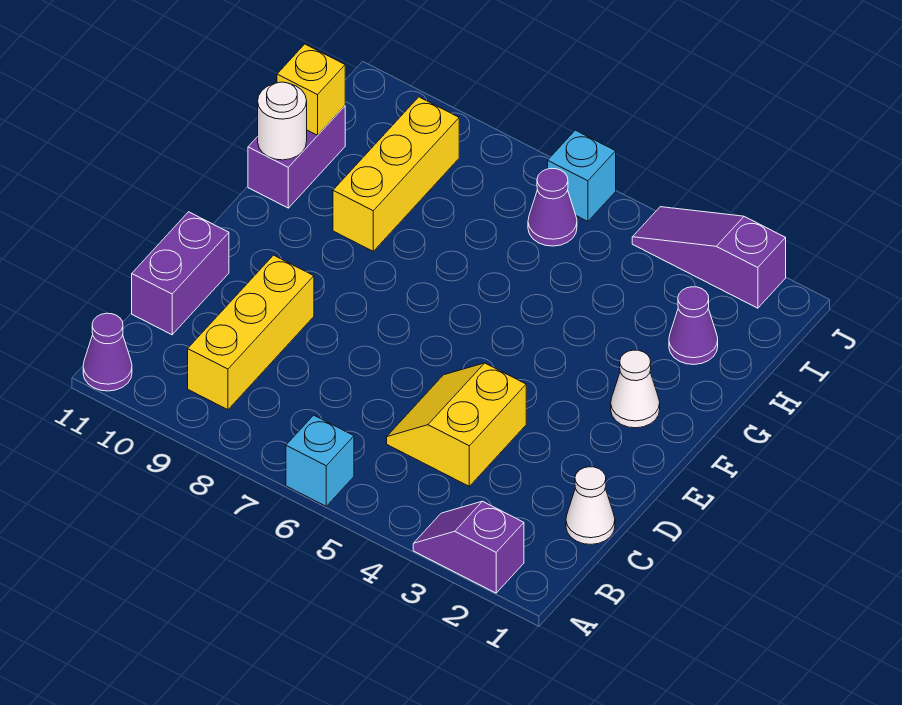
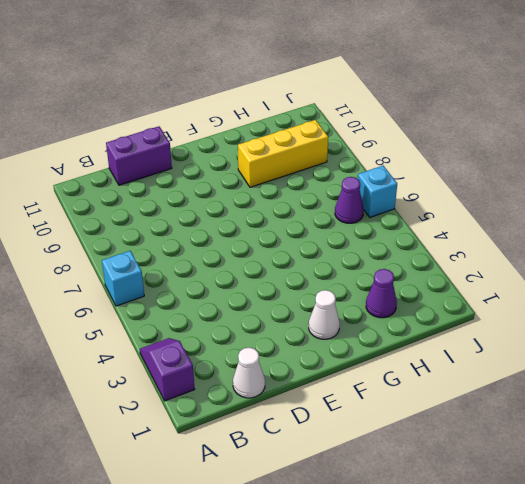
none -> purple 1x1 cone [83,313,132,391]
none -> yellow 1x3 brick [188,255,314,410]
none -> yellow 2x2 slope [387,363,526,486]

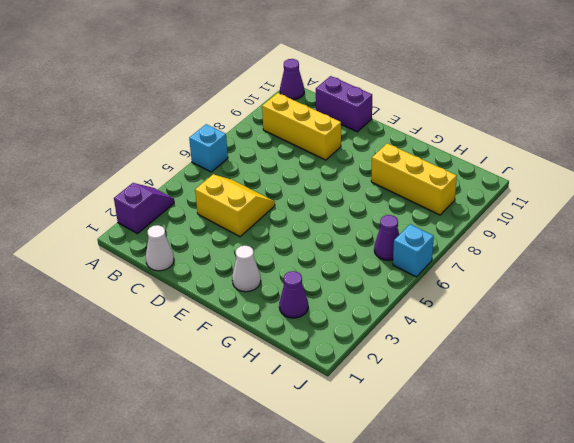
none -> purple 1x2 brick [248,106,345,208]
none -> purple 1x3 slope [632,207,786,308]
none -> white 1x1 round brick [258,82,307,160]

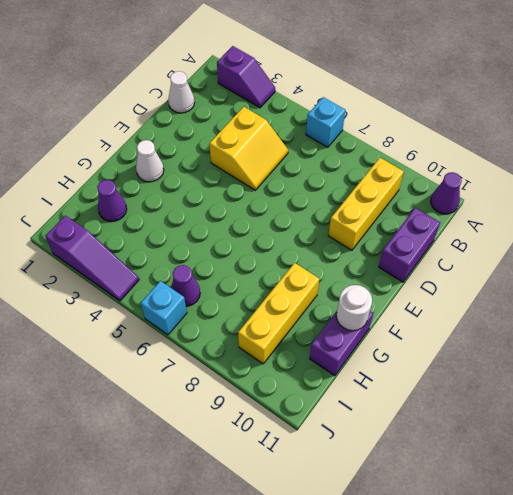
none -> yellow 1x1 brick [277,44,345,135]

